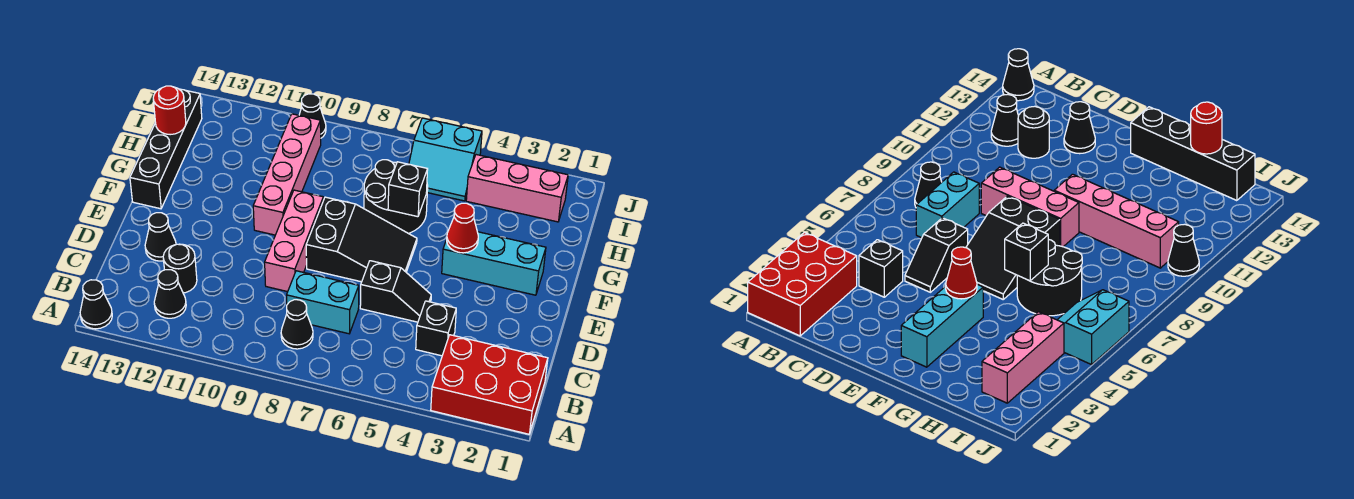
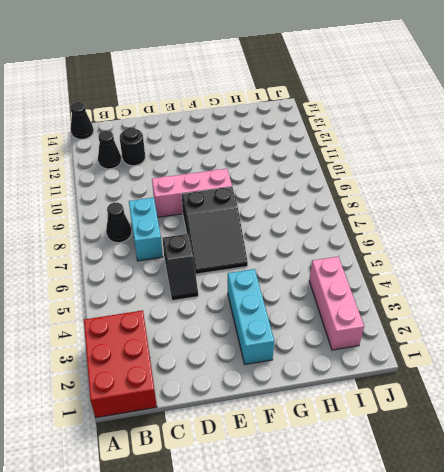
none -> black 1x1 brick [416,301,456,356]
none -> black 1x1 cone [145,213,176,261]
none -> pink 1x4 brick [253,114,321,235]

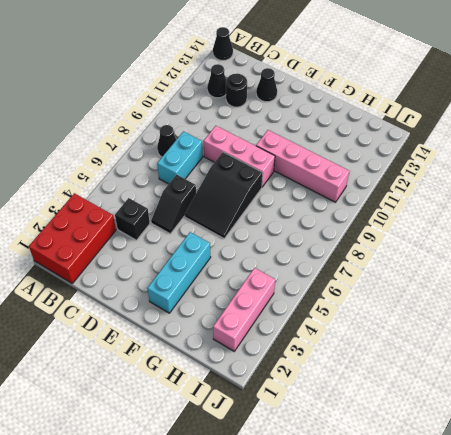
none -> black 1x4 brick [130,89,202,209]
none -> black 2x2 round brick [364,160,428,233]
none -> cyan 2x2 slope [409,118,482,201]

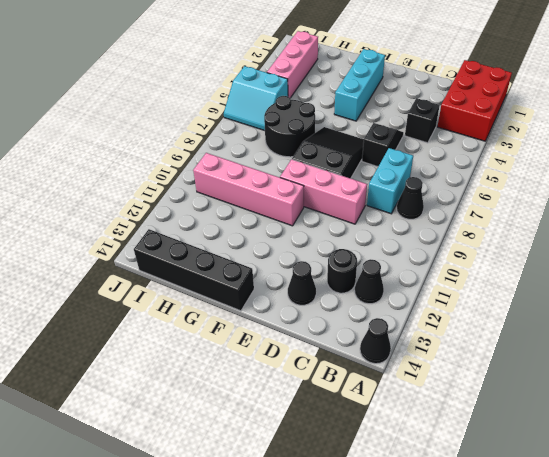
cyan 2x2 slope [224,66,288,131] -> cyan 2x2 slope turned to [409,118,482,201]
none -> black 1x1 cone [299,94,326,138]
none -> red 1x1 cone [447,203,478,253]
none -> black 1x1 brick [388,162,428,217]

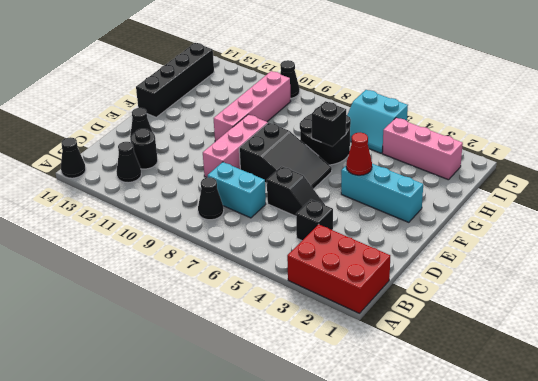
none -> red 1x1 round brick [153,86,186,135]

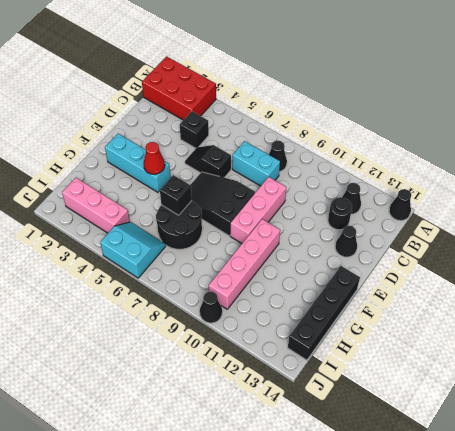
none -> red 1x1 round brick [153,86,186,135]

